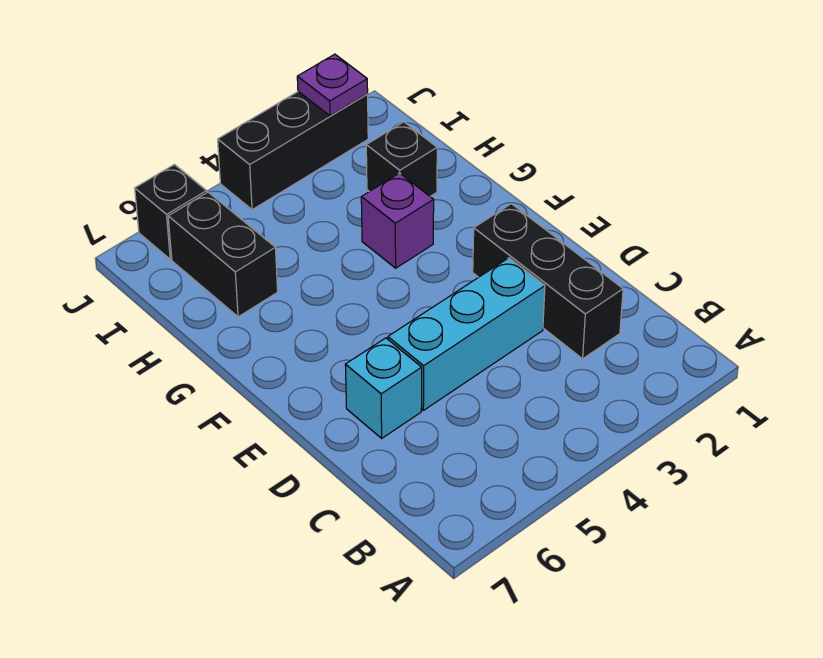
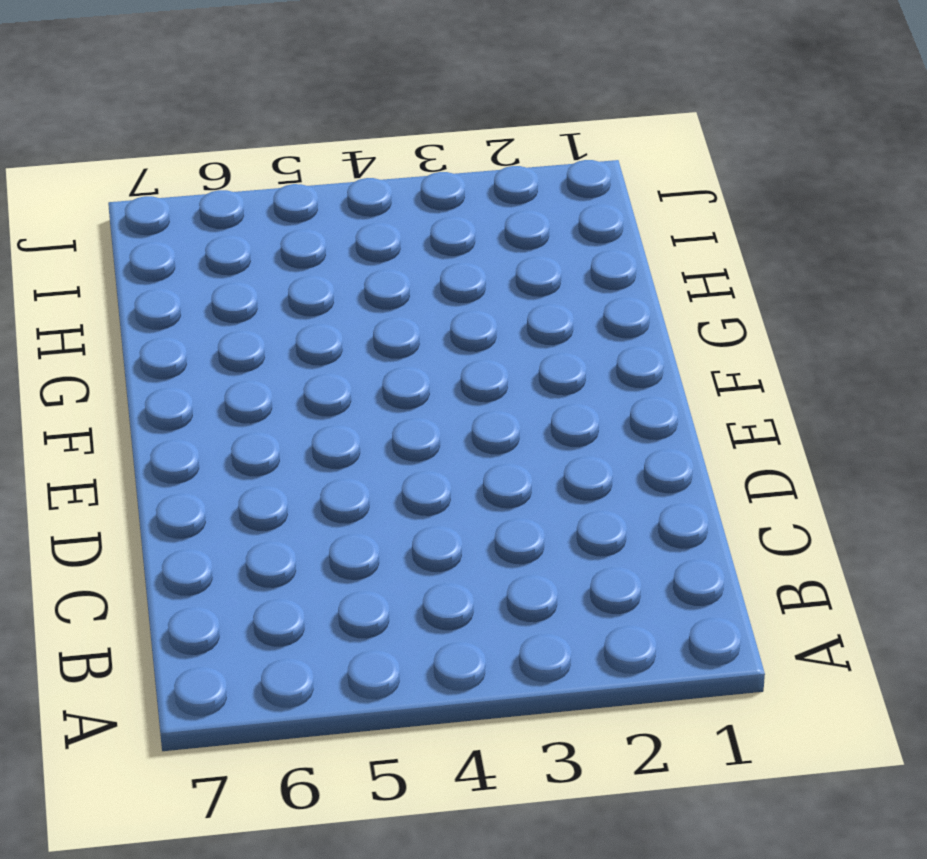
none -> black 1x3 brick [473,204,623,359]
none -> cyan 1x3 brick [388,258,545,410]

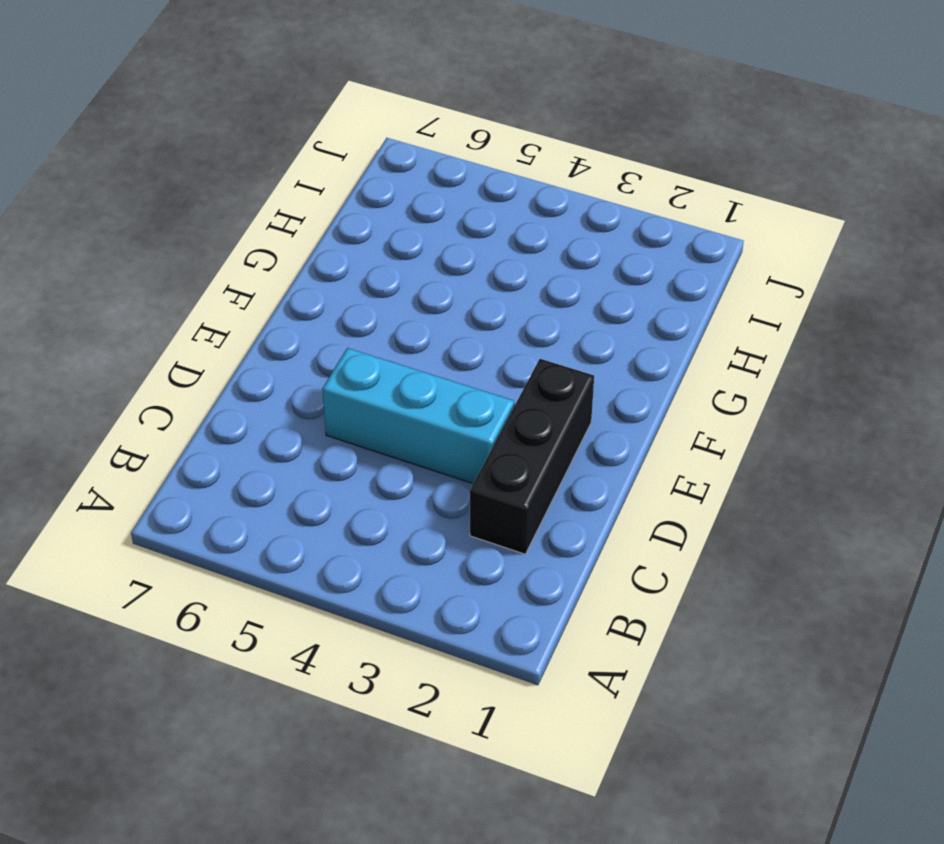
none -> cyan 1x1 brick [345,338,422,438]
none -> purple 1x1 brick [361,173,434,268]

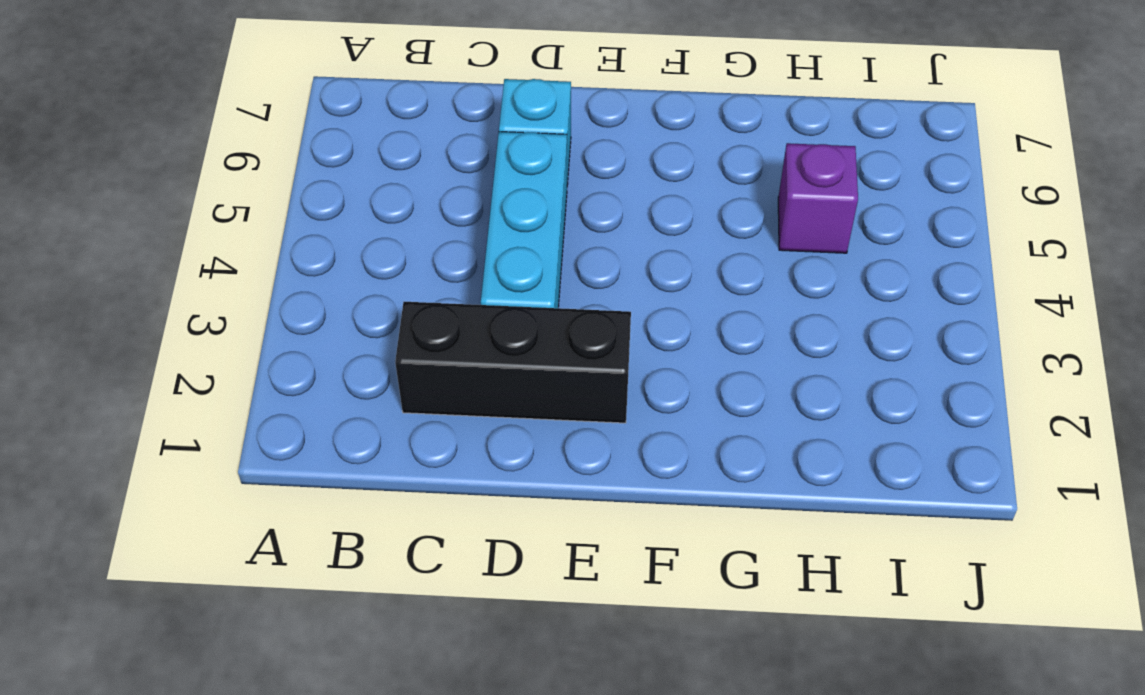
purple 1x1 brick [778,143,858,253] -> purple 1x1 brick moved to [361,173,434,268]
none -> black 1x1 brick [366,122,437,196]
none -> black 1x2 brick [168,192,278,317]

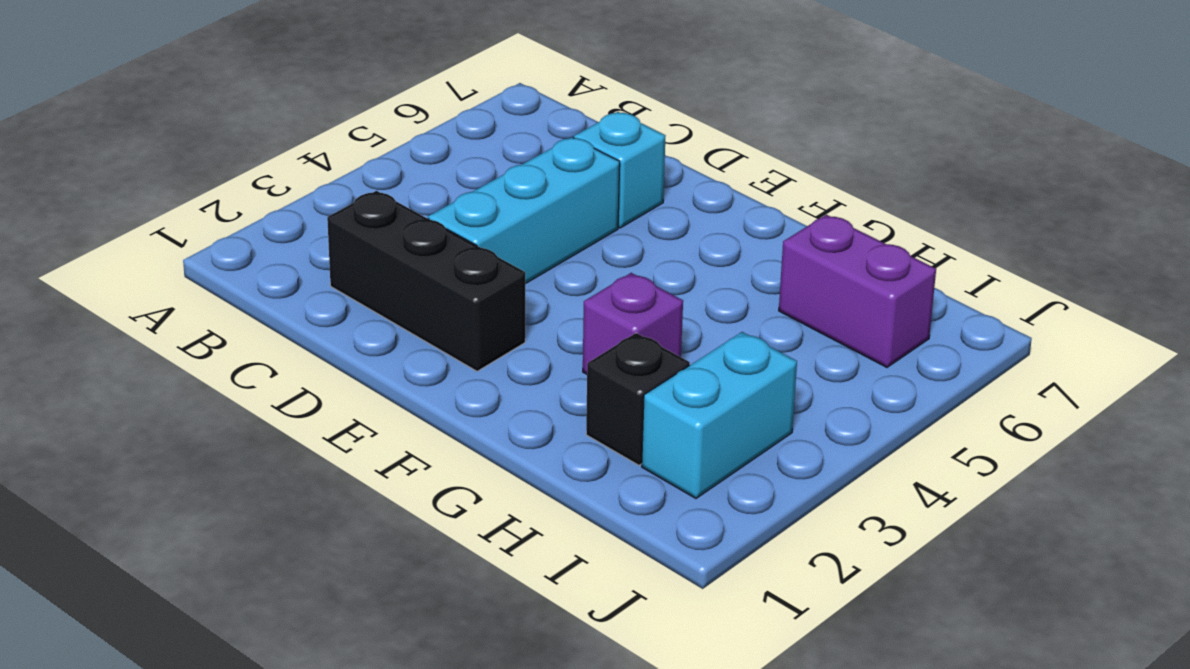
purple 1x2 brick [779,215,936,367] -> black 1x2 brick [168,192,278,317]
cyan 1x2 brick [642,332,797,498] -> none
none -> black 1x3 brick [218,92,368,210]
none -> black 1x1 brick [135,165,207,259]

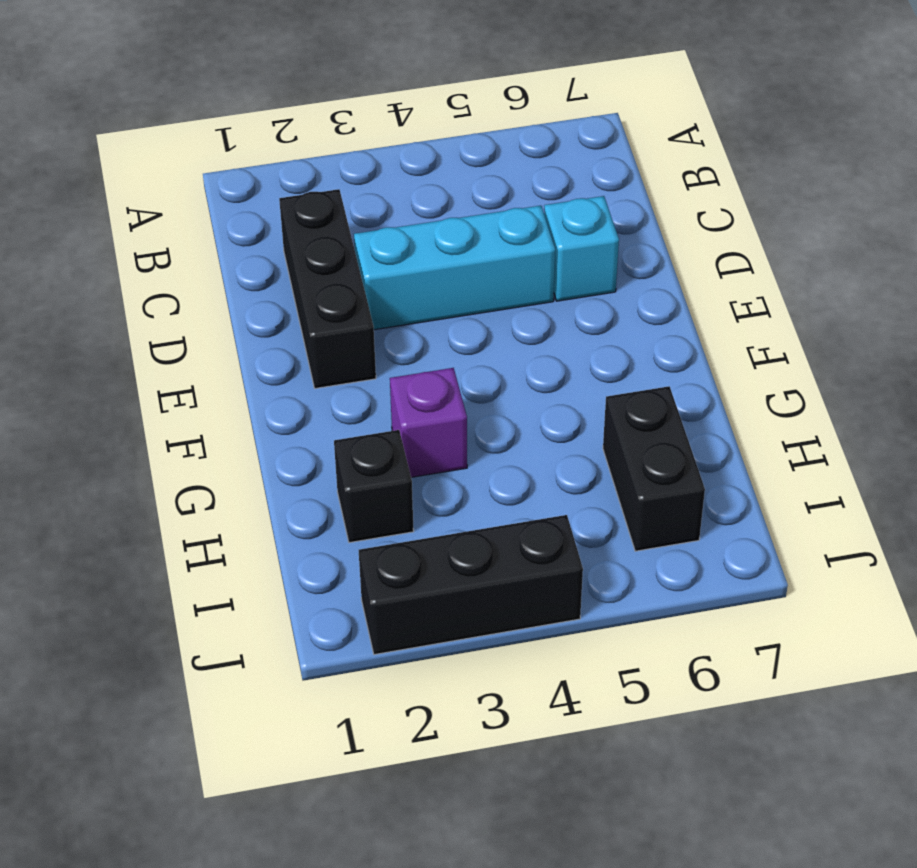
none -> black 1x1 brick [135,165,207,259]
none -> purple 1x1 plate [297,54,368,116]

